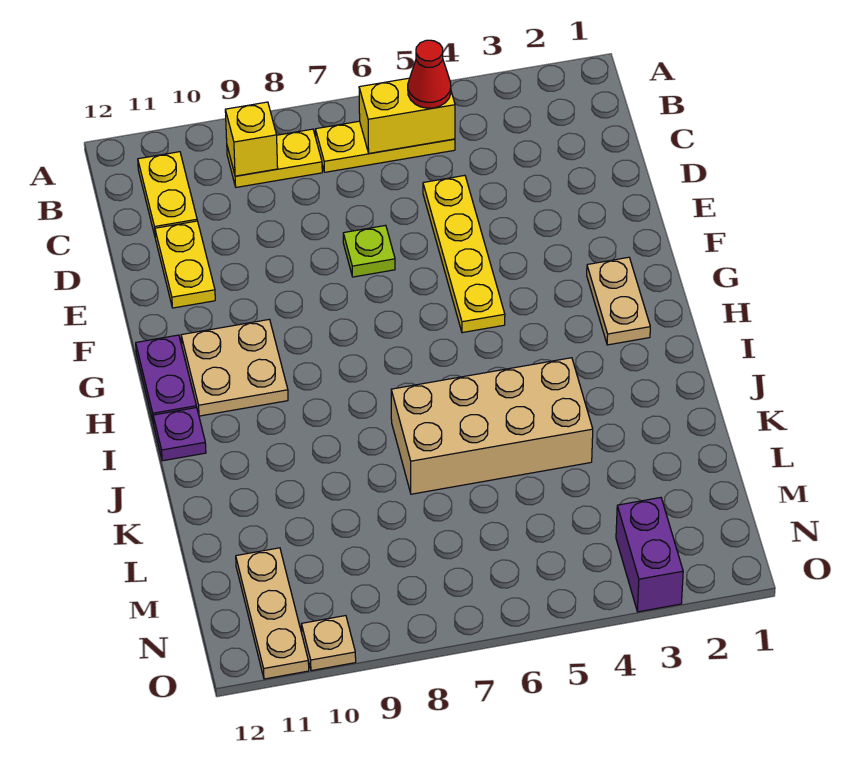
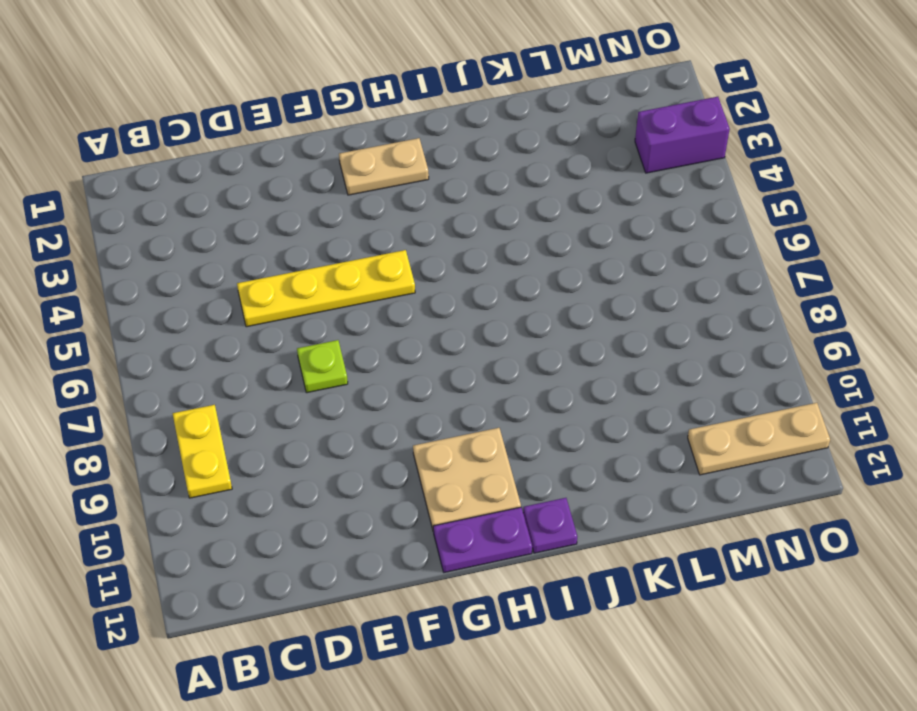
none -> yellow 1x3 plate [315,121,455,172]
none -> yellow 1x2 plate [138,152,197,235]
none -> yellow 1x2 plate [155,221,215,308]

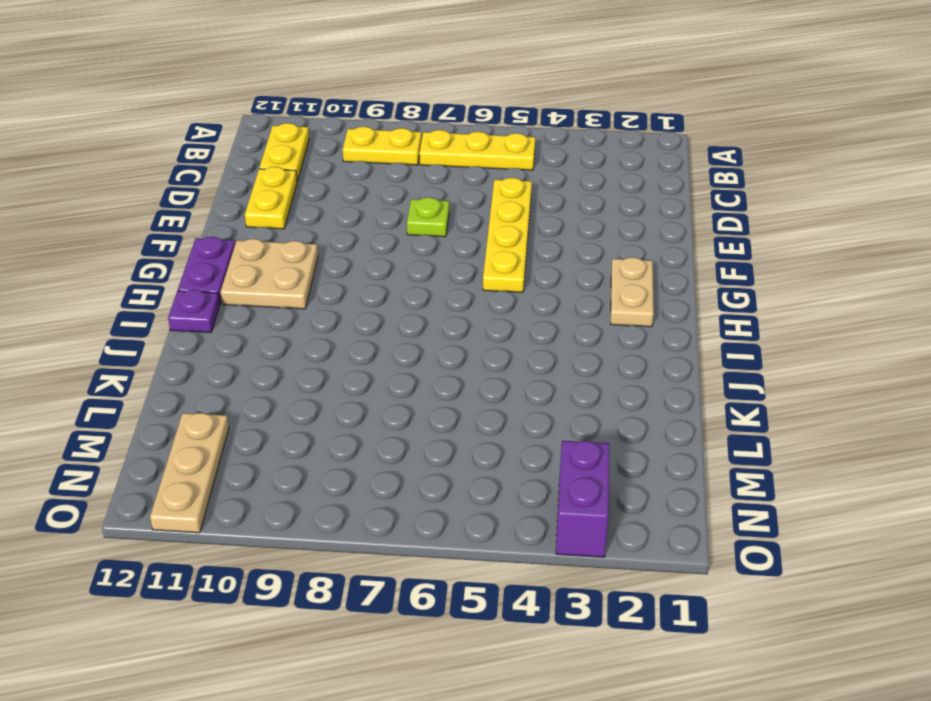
none -> tan 2x4 brick [391,358,593,494]
none -> tan 1x1 plate [301,616,356,671]
none -> yellow 1x2 brick [359,78,455,153]

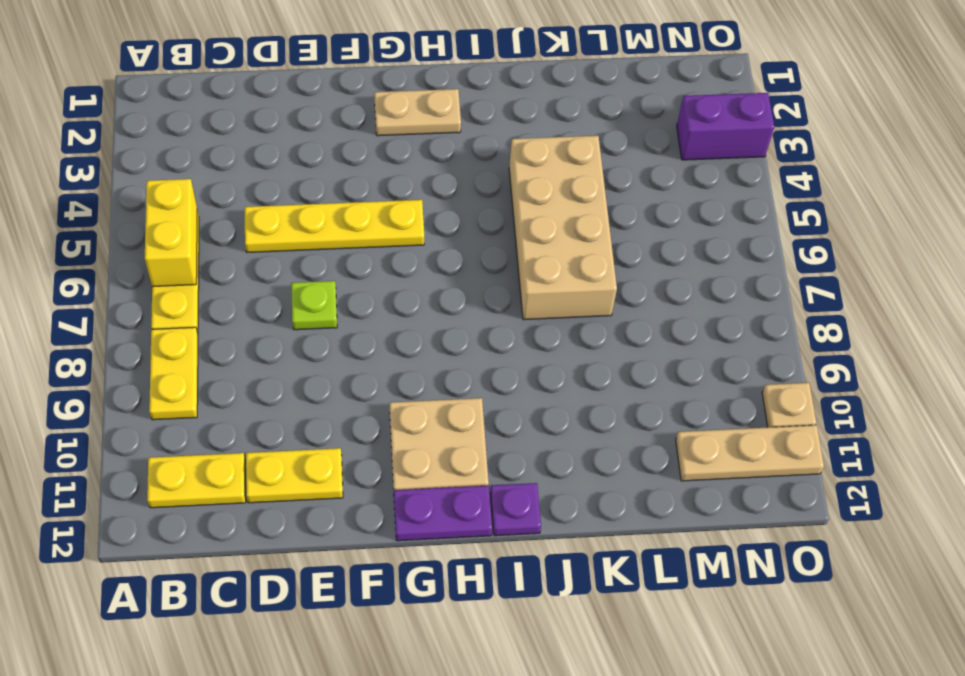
none -> yellow 1x1 brick [225,102,278,176]
none -> red 1x1 cone [408,40,451,108]

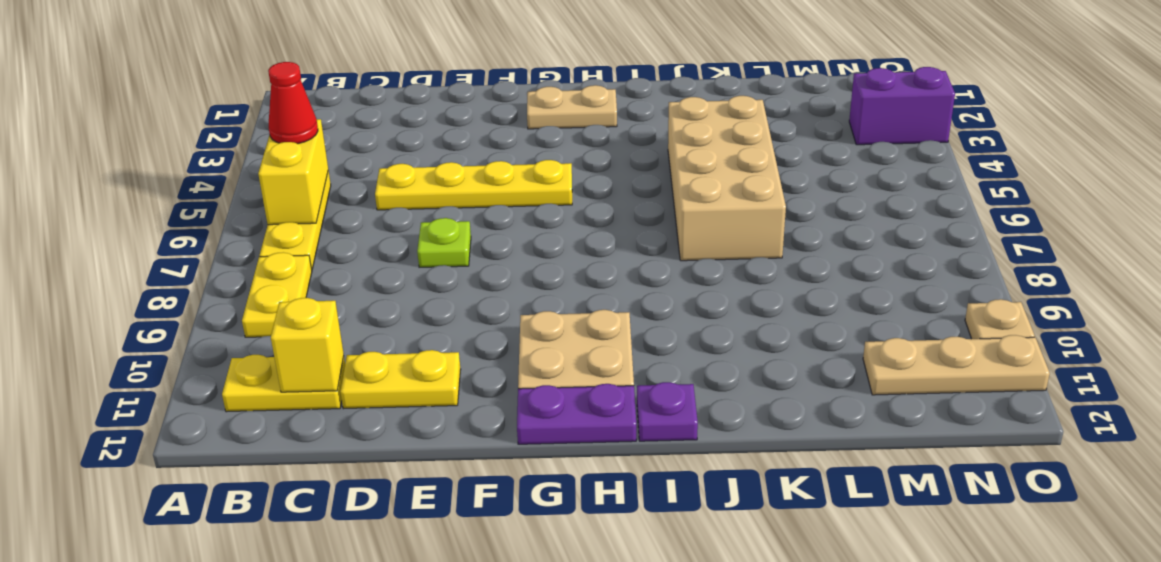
yellow 1x1 brick [271,298,344,392] -> yellow 1x1 brick moved to [225,102,278,176]

